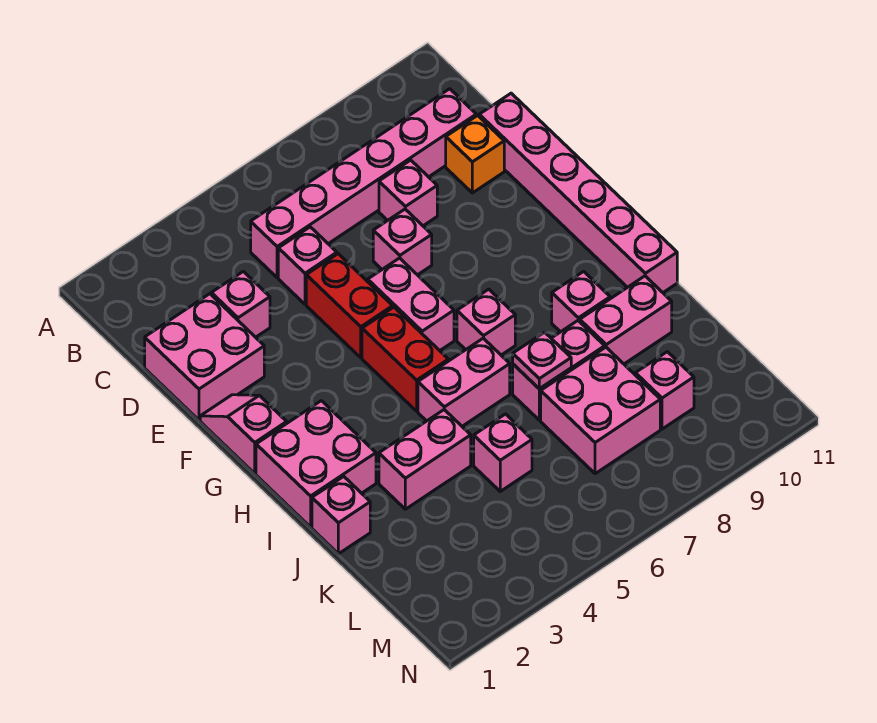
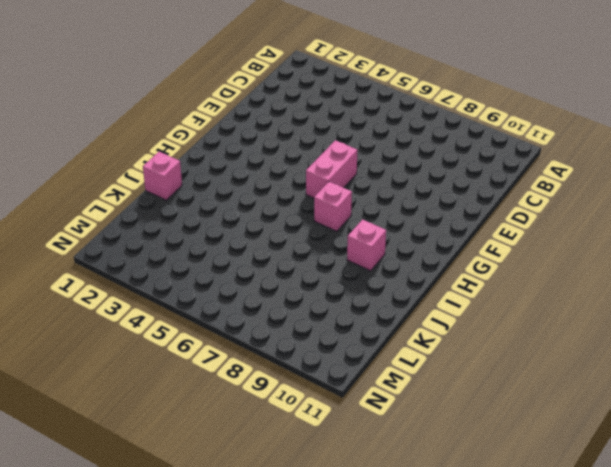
none -> pink 1x6 brick [251,89,476,278]
none -> pink 2x2 brick [145,294,264,420]
none -> pink 1x1 brick [211,271,270,337]

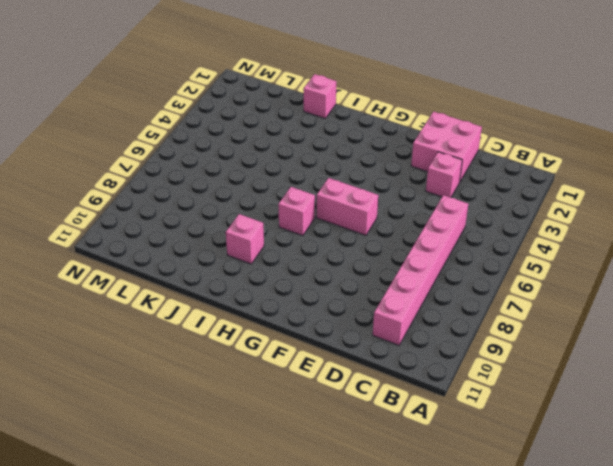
none -> pink 1x1 brick [278,227,337,304]
none -> pink 1x1 brick [379,160,437,226]
none -> orange 1x1 brick [446,116,504,193]

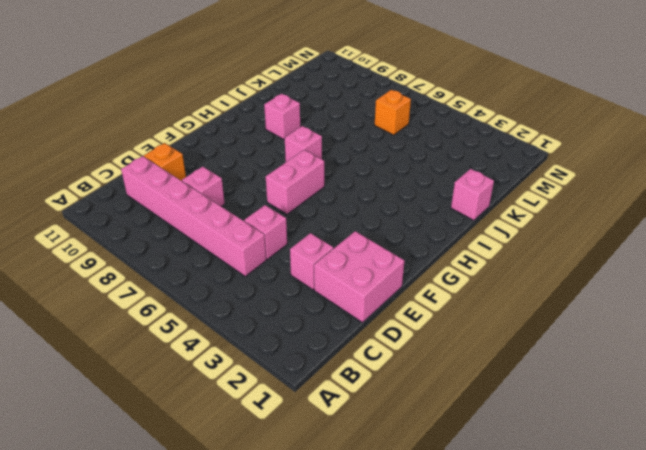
orange 1x1 brick [375,90,411,135] -> none
none -> pink 1x6 brick [479,93,677,292]
none -> red 1x2 brick [306,254,393,358]
none -> pink 1x1 brick [373,209,432,275]

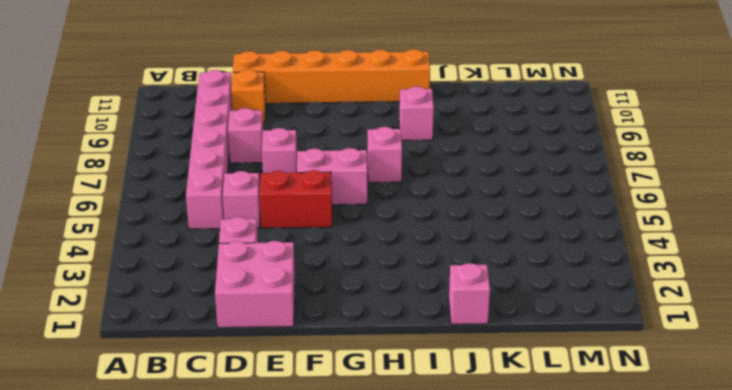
orange 1x6 brick [233,49,430,103] -> pink 1x6 brick [479,93,677,292]
none -> pink 1x2 slope [200,395,287,473]
none -> red 1x2 brick [362,307,448,411]
none -> pink 2x2 brick [256,401,376,527]

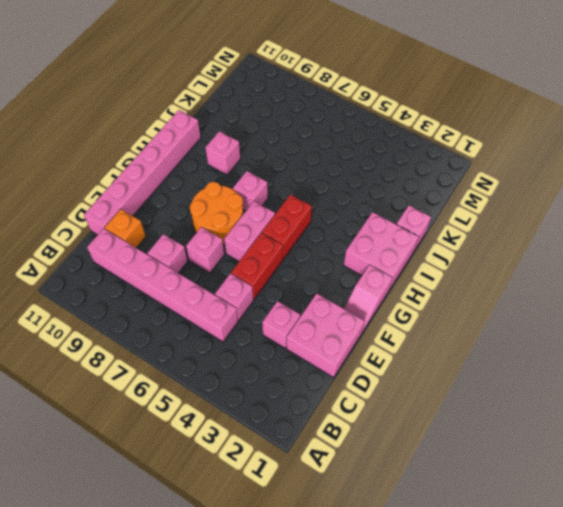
orange 2x2 round brick [190,182,243,245] -> none
none -> pink 1x2 brick [418,338,510,426]
none -> pink 1x2 brick [379,410,471,509]
none -> pink 1x2 brick [513,321,605,420]

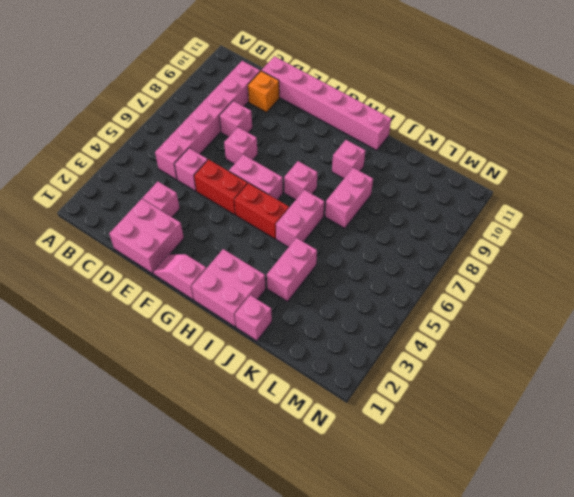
none -> pink 1x2 brick [580,276,672,364]
none -> pink 1x1 brick [474,414,532,491]
none -> pink 2x2 brick [541,347,660,474]

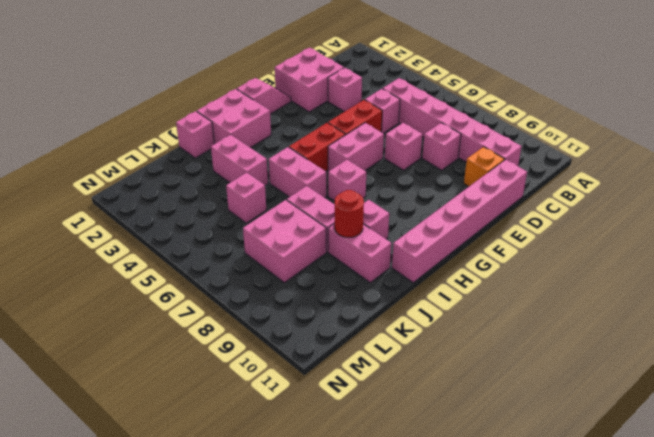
red 1x1 round brick [334,190,364,237] -> none
none -> pink 1x1 brick [636,352,694,429]
none -> pink 1x1 plate [513,332,571,389]

